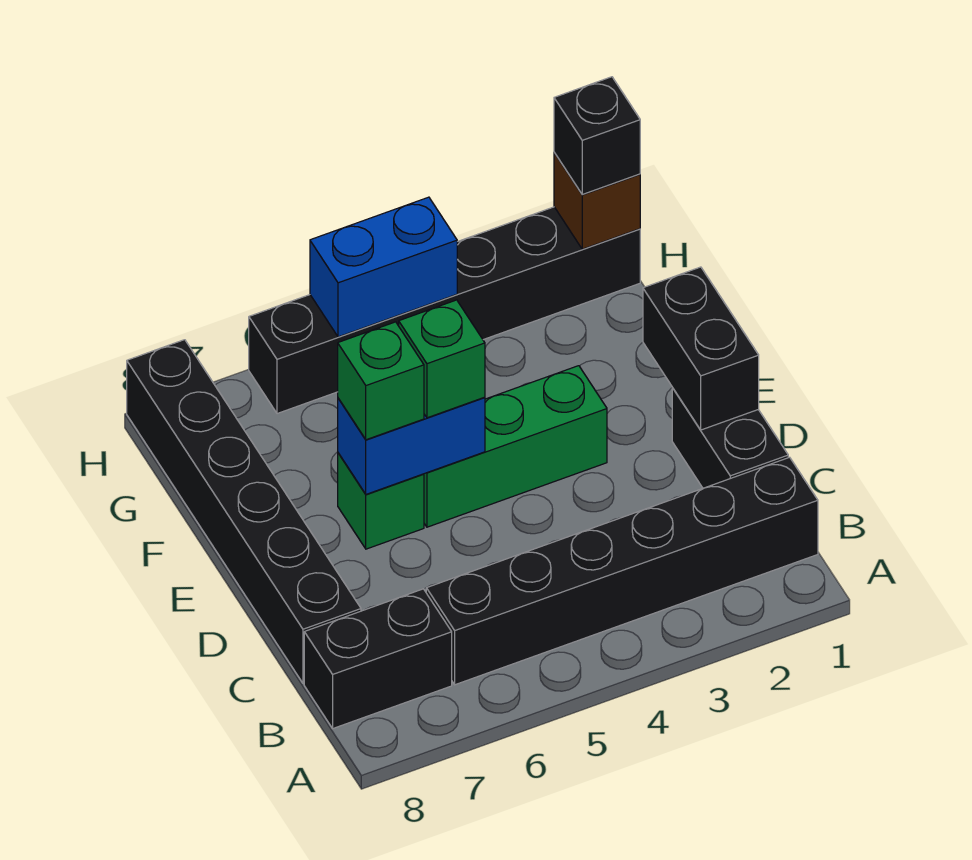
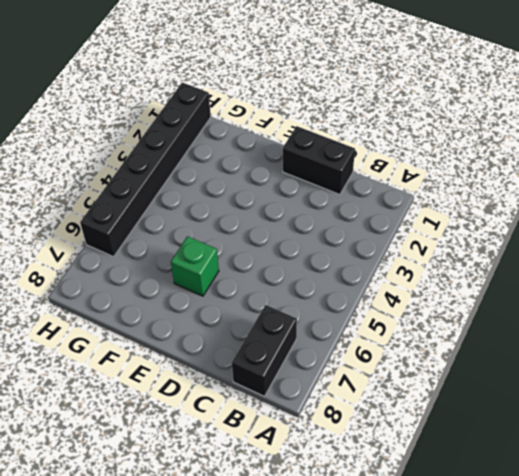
none -> black 1x6 brick [426,457,818,685]
none -> black 1x6 brick [127,340,361,683]
none -> green 1x3 brick [424,366,607,527]

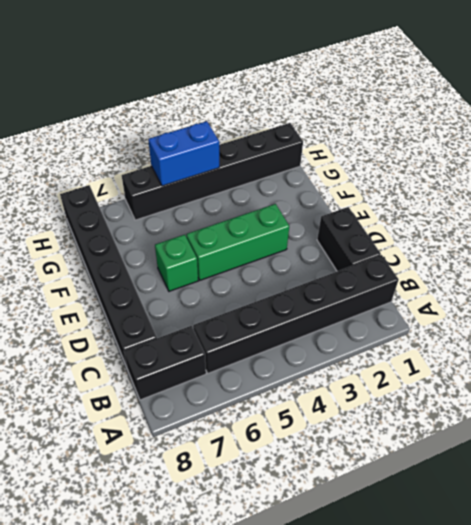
none -> black 1x2 brick [643,267,759,430]
none -> blue 1x2 brick [338,397,485,494]
none -> brown 1x1 brick [554,153,640,249]

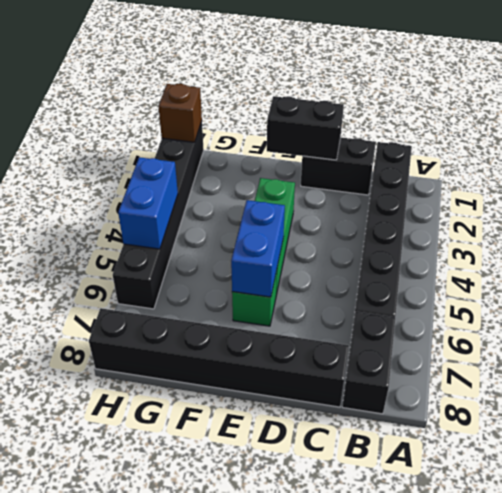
none -> green 1x1 brick [399,300,485,418]
none -> green 1x1 brick [338,322,424,440]
none -> black 1x1 brick [554,77,640,194]

